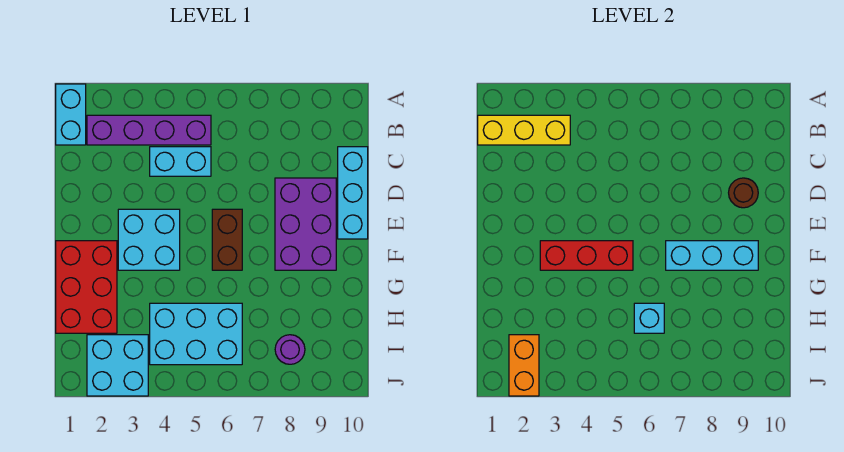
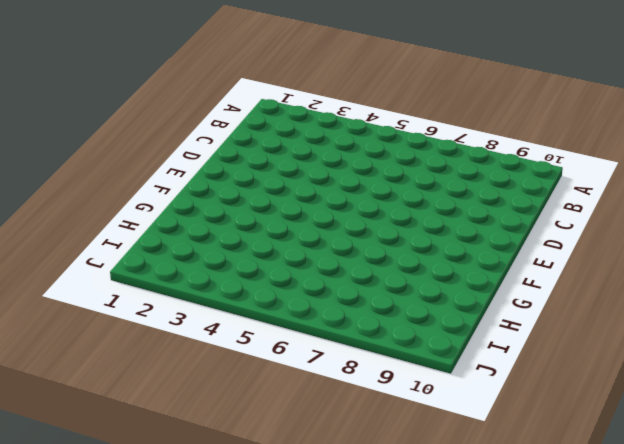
none -> cyan 1x2 brick [56,84,86,145]
none -> purple 1x4 brick [87,115,211,145]
none -> cyan 1x2 brick [150,147,211,176]

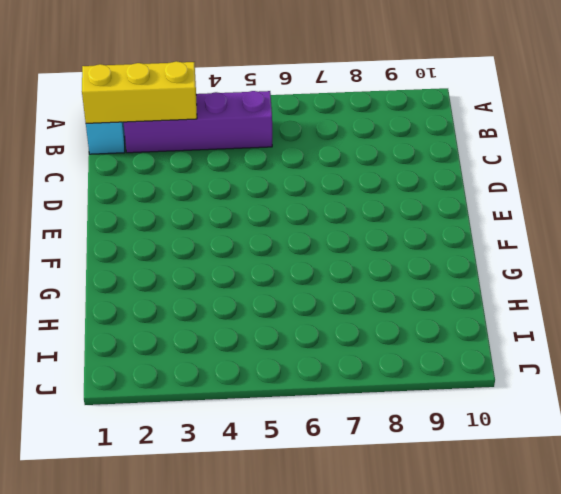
none -> cyan 1x2 brick [150,147,211,176]
none -> cyan 1x3 brick [338,147,368,239]
none -> purple 2x3 brick [275,178,336,270]

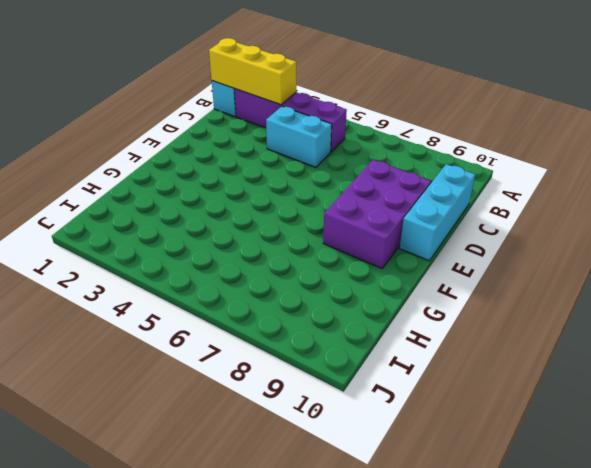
none -> cyan 2x2 brick [118,209,180,270]
none -> brown 1x2 brick [212,209,242,270]
none -> red 2x3 brick [56,241,117,333]

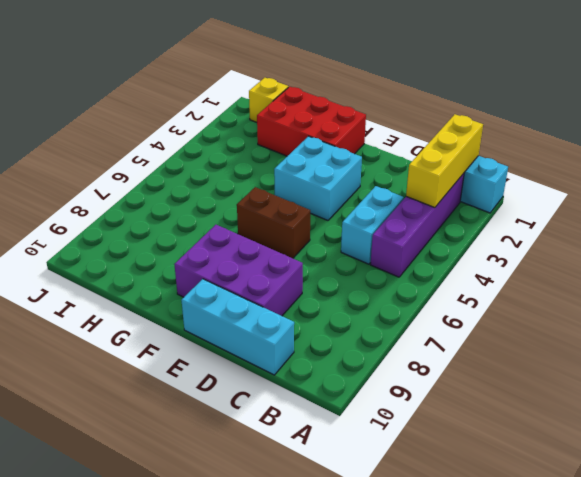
yellow 1x1 brick [249,78,288,123] -> none
none -> cyan 2x3 brick [150,303,242,365]
none -> cyan 2x2 brick [87,335,148,396]
none -> purple 1x1 round brick [275,335,305,364]

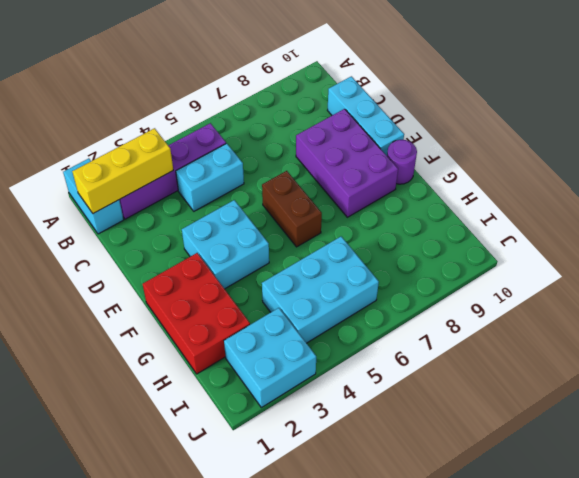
purple 1x1 round brick [387,140,417,184] -> purple 1x1 round brick moved to [275,335,305,364]
none -> brown 1x1 round brick [729,178,758,208]
none -> red 1x3 brick [540,241,633,270]
none -> cyan 1x3 brick [666,241,758,270]

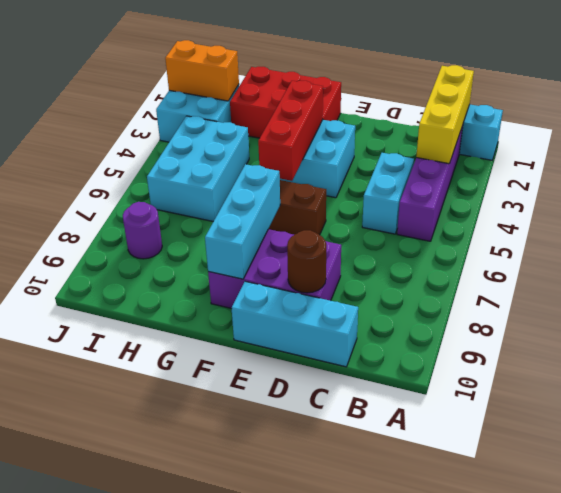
none -> cyan 1x1 brick [634,303,664,333]

